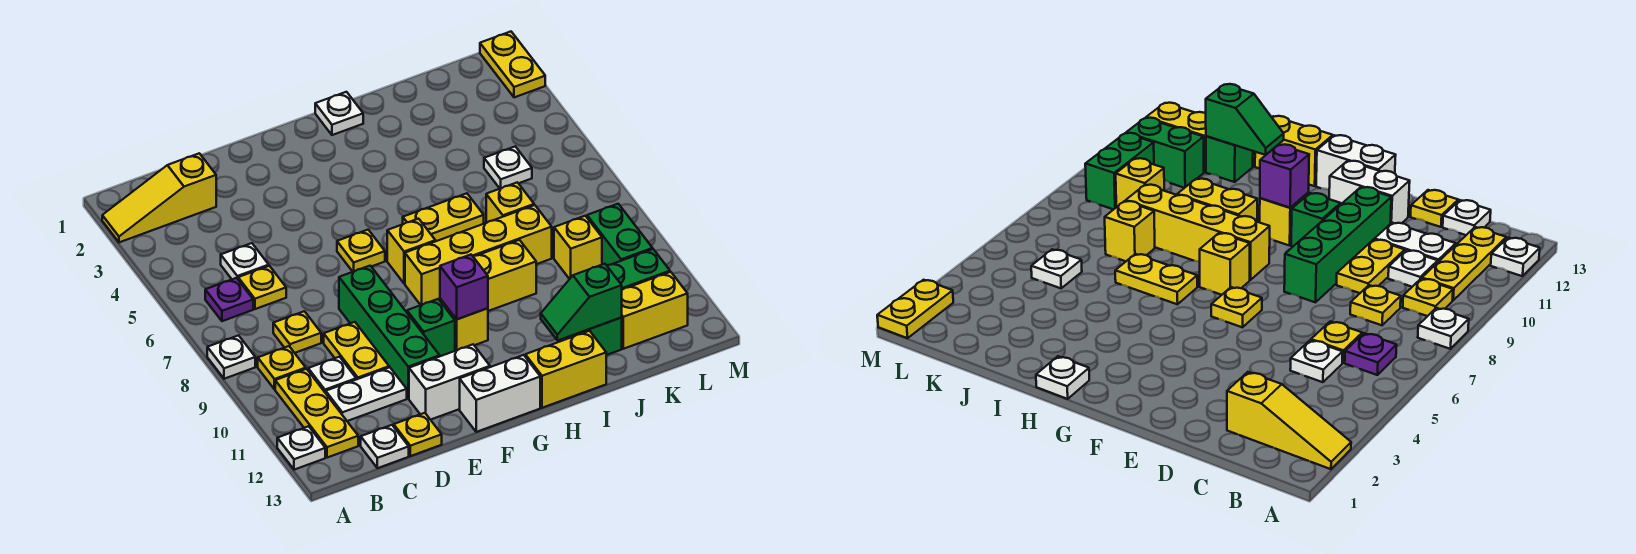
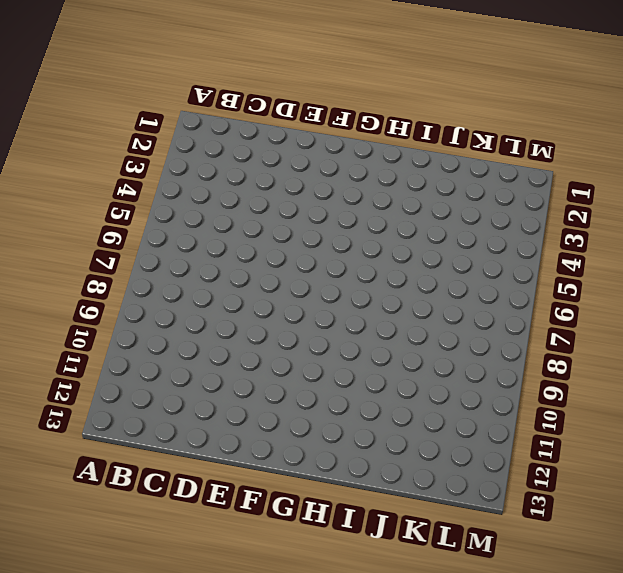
none -> yellow 1x3 slope [102,153,216,242]
none -> white 1x1 plate [207,335,255,379]
none -> white 1x1 plate [277,426,325,470]
none -> purple 1x1 plate [205,278,253,321]

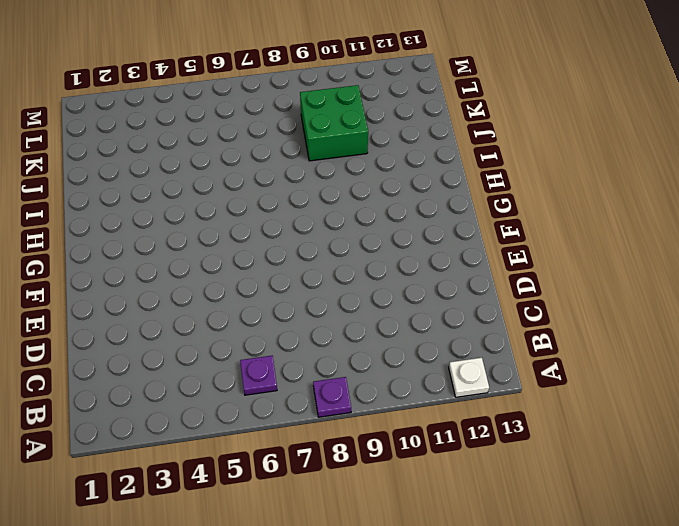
purple 1x1 plate [313,377,351,417] -> white 1x1 plate [207,335,255,379]
green 2x2 brick [300,85,368,161] -> yellow 1x1 brick [554,216,602,279]
none -> yellow 1x3 slope [102,153,216,242]
none -> yellow 1x1 plate [258,346,306,389]
none -> yellow 1x3 plate [275,369,358,458]
none -> white 1x1 plate [221,243,269,279]

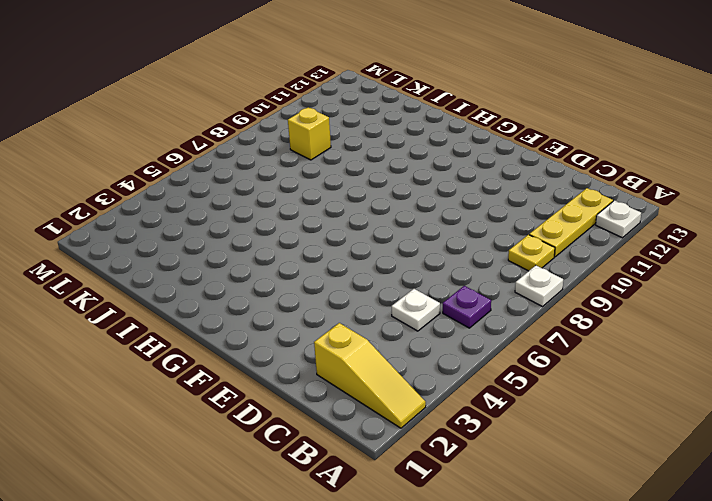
none -> yellow 1x1 plate [238,266,286,309]
none -> yellow 1x1 plate [273,311,321,353]
none -> white 1x1 plate [308,357,356,393]
none -> white 1x2 plate [326,367,407,421]

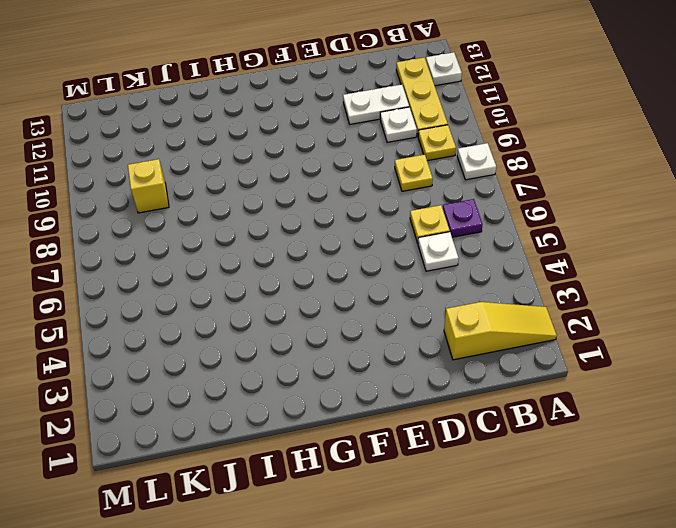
none -> white 1x1 plate [361,425,409,468]
none -> yellow 1x2 plate [324,322,389,379]
none -> yellow 1x1 plate [394,413,442,456]
none -> green 1x4 brick [339,266,440,399]

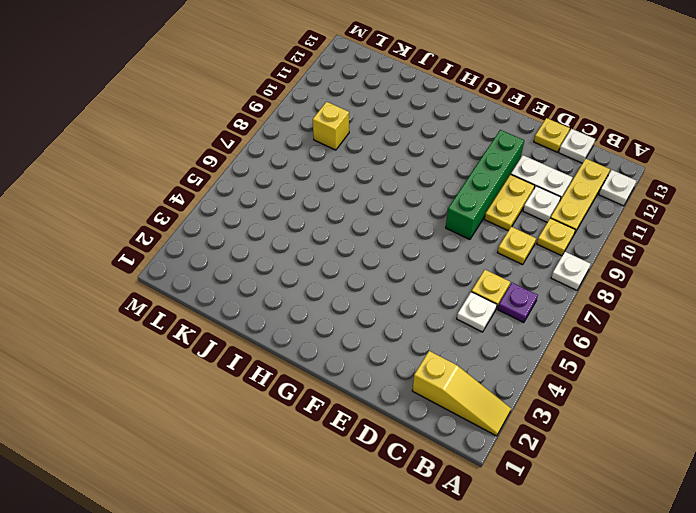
none -> white 1x2 brick [409,344,490,420]
none -> yellow 1x1 plate [337,230,385,272]
none -> green 1x1 brick [407,299,455,356]
none -> white 1x2 brick [460,355,540,432]

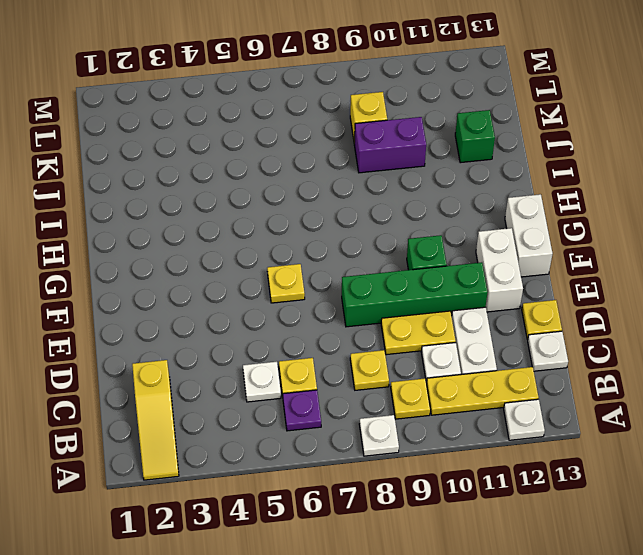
purple 1x2 brick [354,117,426,173] -> none
none -> yellow 1x1 brick [387,219,435,284]
none -> yellow 1x4 brick [405,205,552,305]
none -> yellow 1x1 brick [440,299,488,350]
none -> white 1x1 plate [315,92,363,135]

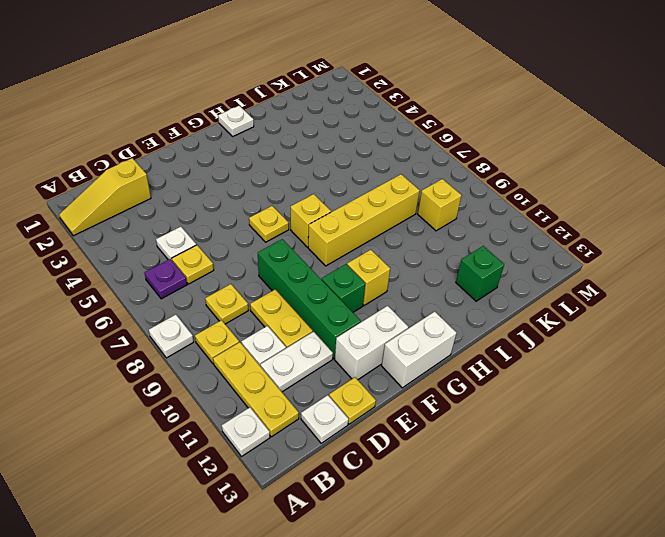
none -> yellow 1x2 plate [403,193,484,241]
none -> yellow 1x2 brick [473,240,536,311]
none -> yellow 1x2 brick [525,331,606,408]
none -> yellow 1x1 brick [486,182,534,223]

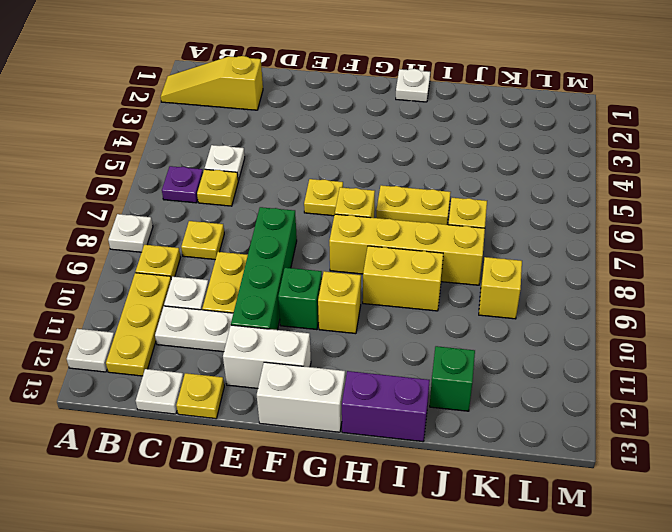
purple 1x2 brick [342,371,430,442] -> yellow 1x2 brick [525,331,606,408]
none -> white 1x1 plate [484,147,532,189]
none -> green 1x2 brick [607,249,670,290]
none -> yellow 1x2 brick [621,272,688,349]
none -> green 1x2 brick [587,204,653,265]

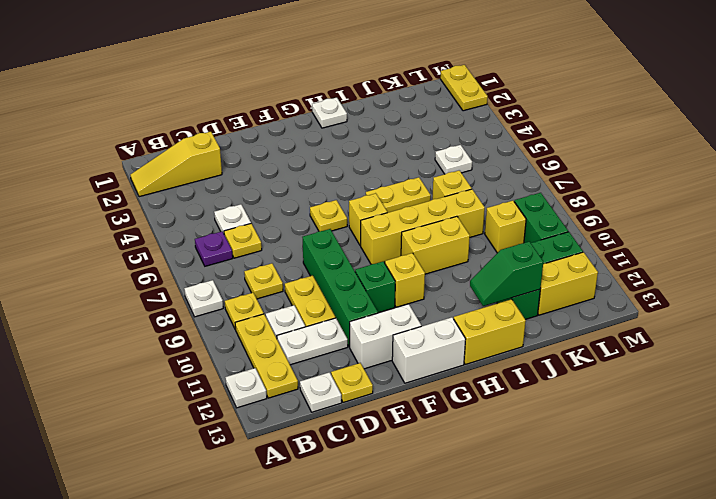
none -> purple 1x1 brick [440,255,488,319]

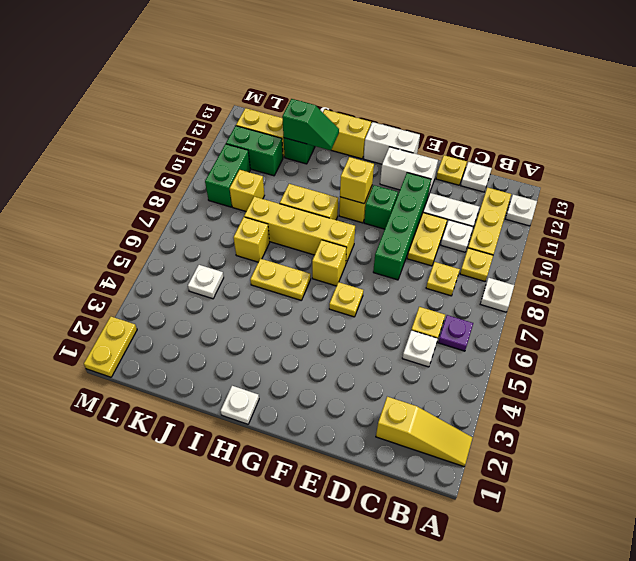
yellow 1x1 brick [340,157,374,204] -> purple 1x1 brick [440,255,488,319]

